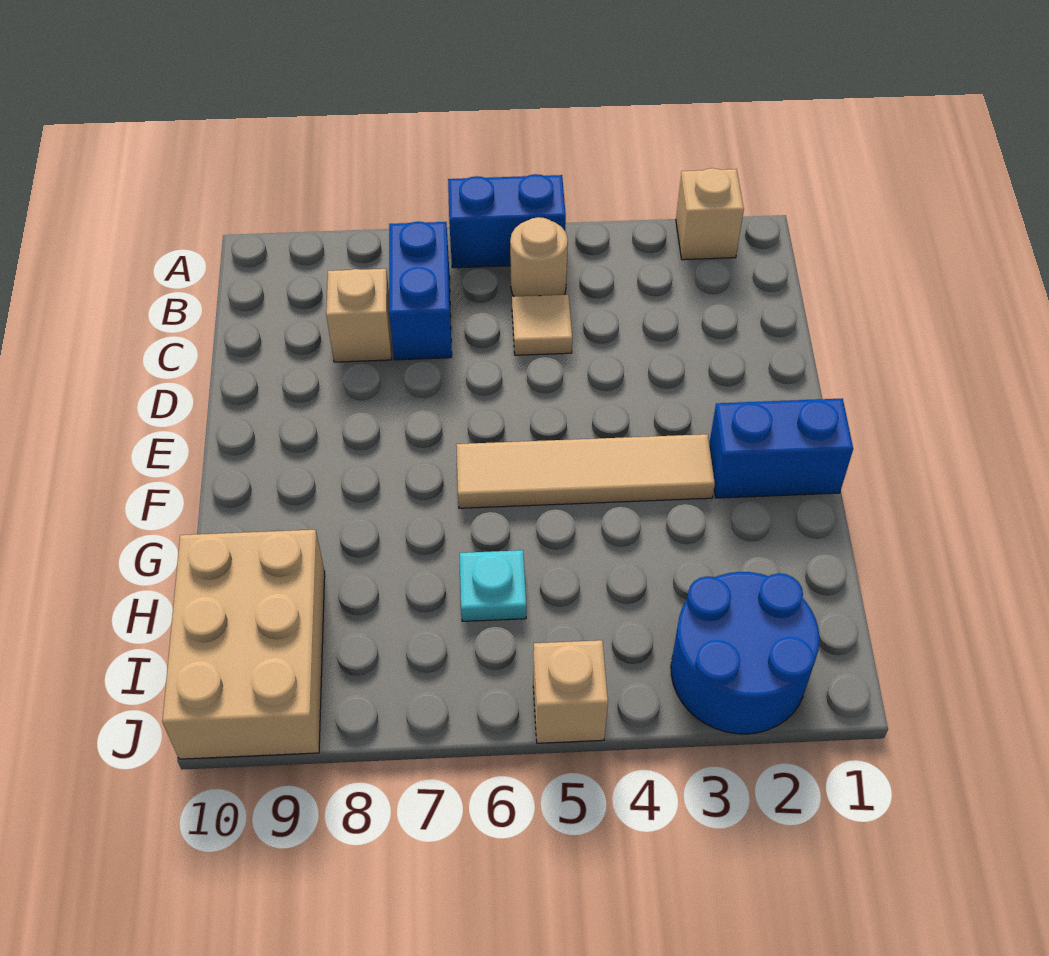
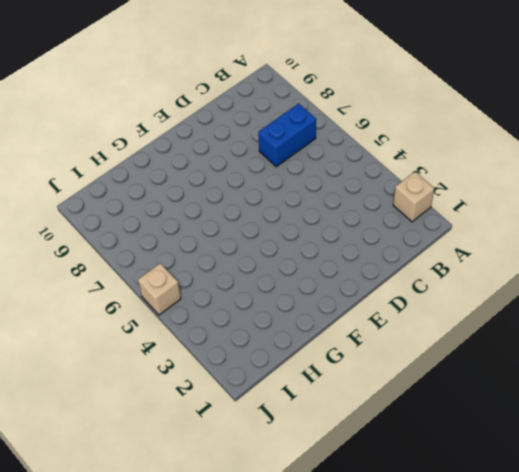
none -> blue 1x2 brick [448,174,566,268]
none -> tan 1x1 round brick [510,217,568,297]
none -> tan 1x1 tile [512,295,572,355]

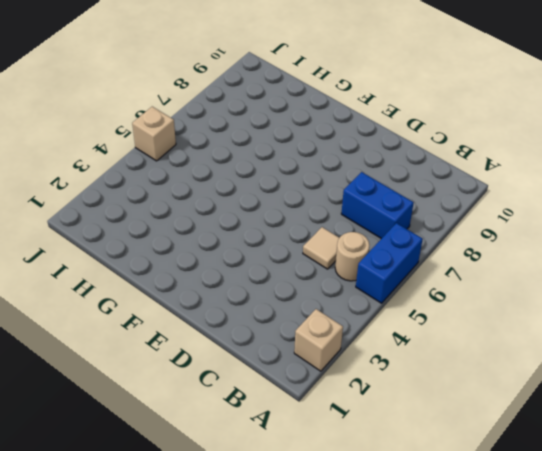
none -> tan 1x1 brick [326,269,391,362]
none -> blue 1x2 brick [709,398,853,498]
none -> tan 1x4 tile [456,434,715,508]

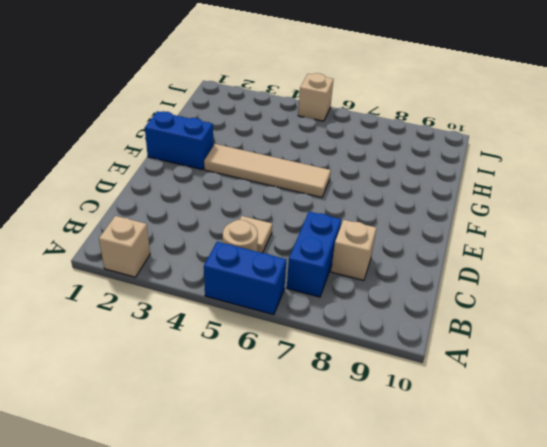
none -> cyan 1x1 plate [460,550,526,621]
none -> tan 2x3 brick [162,530,325,759]
none -> blue 2x2 round brick [671,572,820,734]

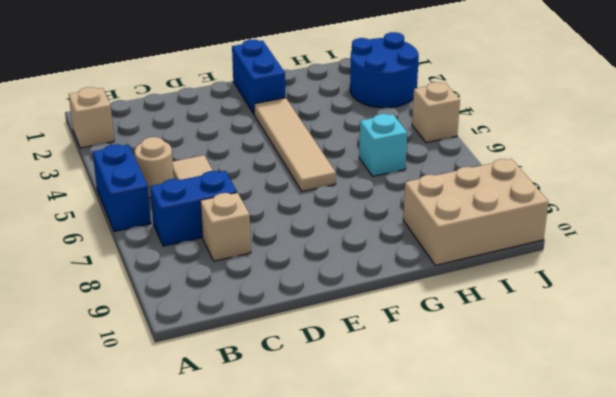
cyan 1x1 brick [359,114,407,176] -> cyan 1x1 plate [460,550,526,621]

